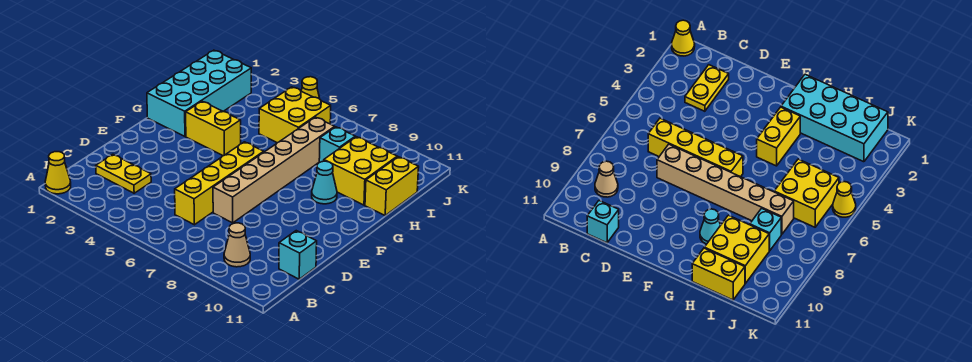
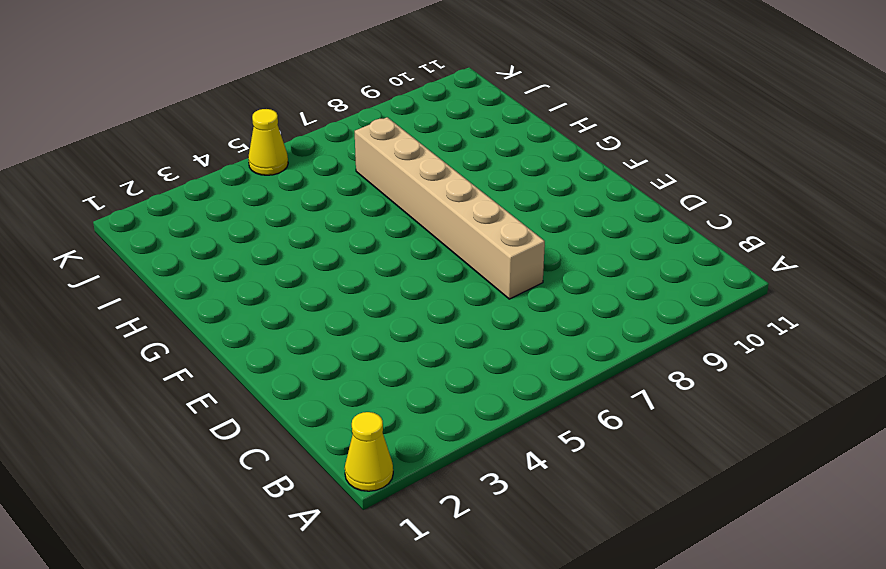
none -> tan 1x1 cone [224,223,250,267]
none -> yellow 1x2 plate [96,154,151,193]
none -> yellow 1x4 brick [175,142,264,225]

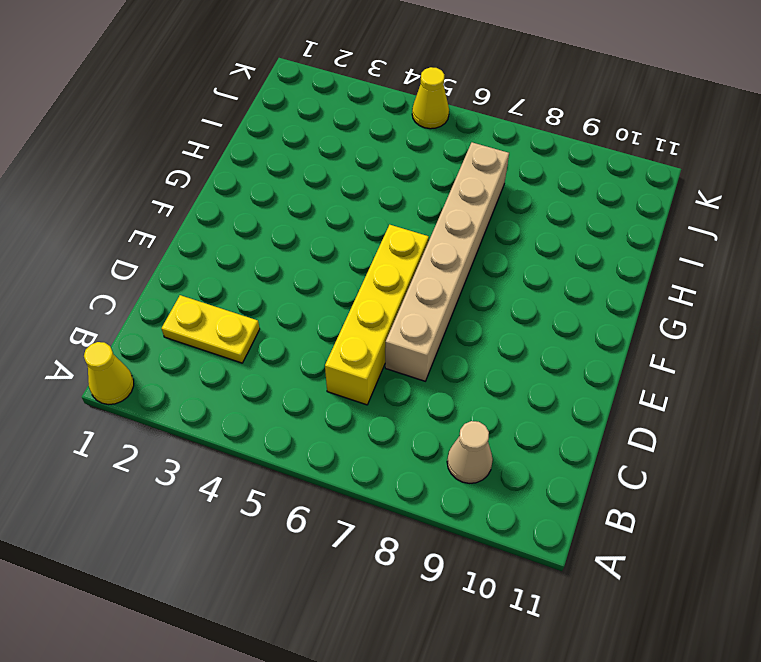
none -> cyan 1x1 brick [279,231,317,279]
none -> cyan 2x4 brick [147,50,251,136]
none -> yellow 1x2 brick [186,101,241,156]

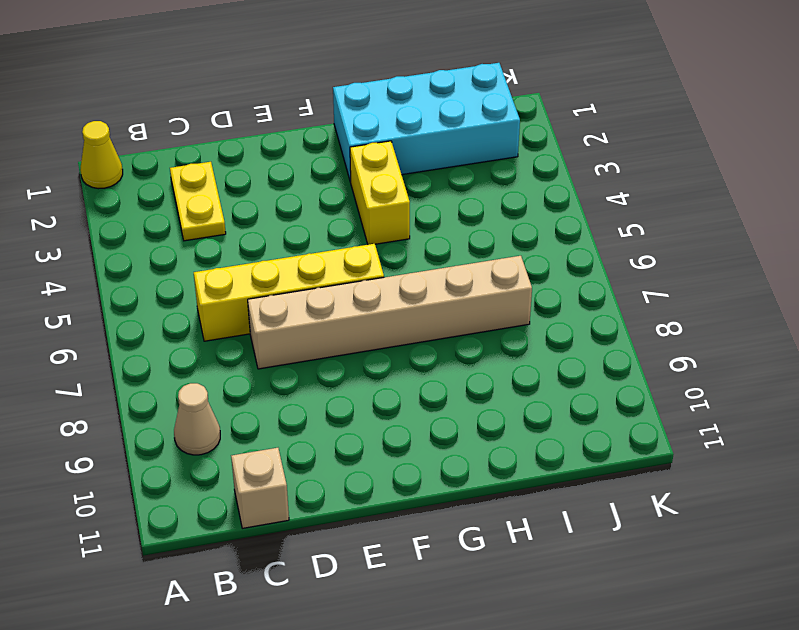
tan 1x1 brick [231,448,289,528] -> cyan 1x1 brick [279,231,317,279]
none -> cyan 1x1 cone [312,161,337,204]
none -> yellow 2x2 brick [324,137,397,205]
none -> yellow 1x2 brick [365,157,419,215]

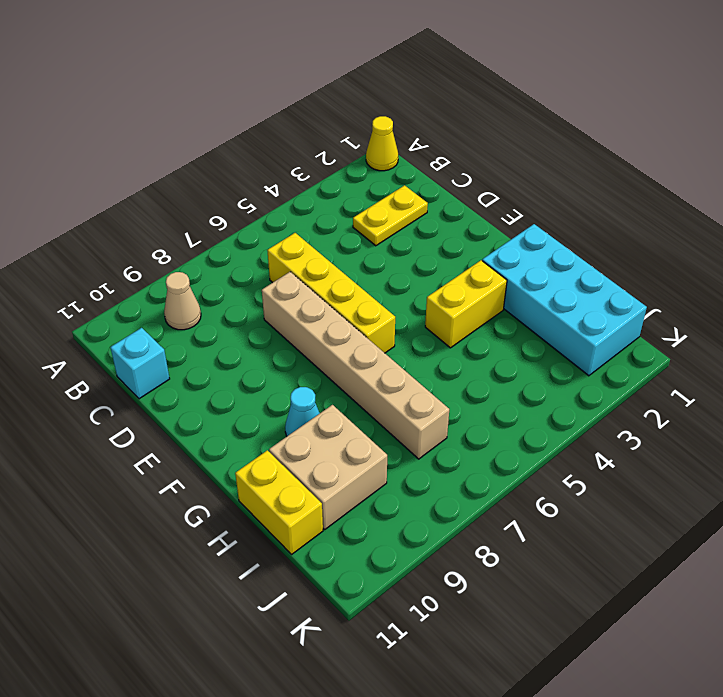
tan 2x2 brick [269,405,387,529] -> yellow 2x2 brick [324,137,397,205]
none -> yellow 2x2 brick [259,87,331,143]
none -> cyan 1x1 brick [319,127,355,162]
none -> yellow 1x1 cone [301,77,320,99]

